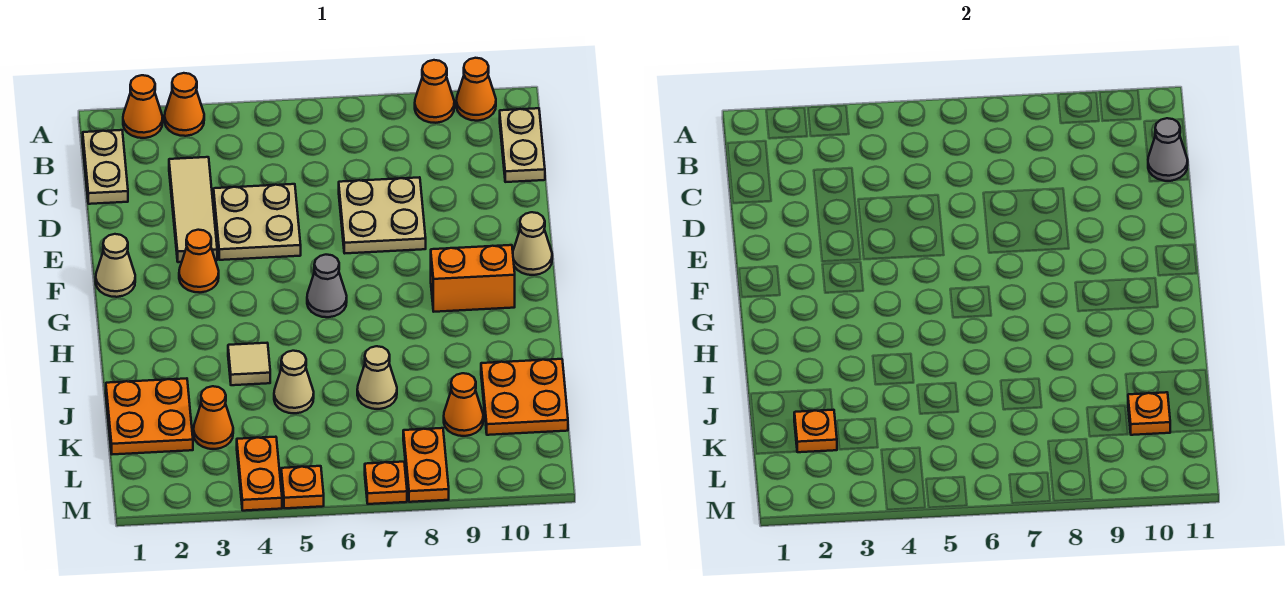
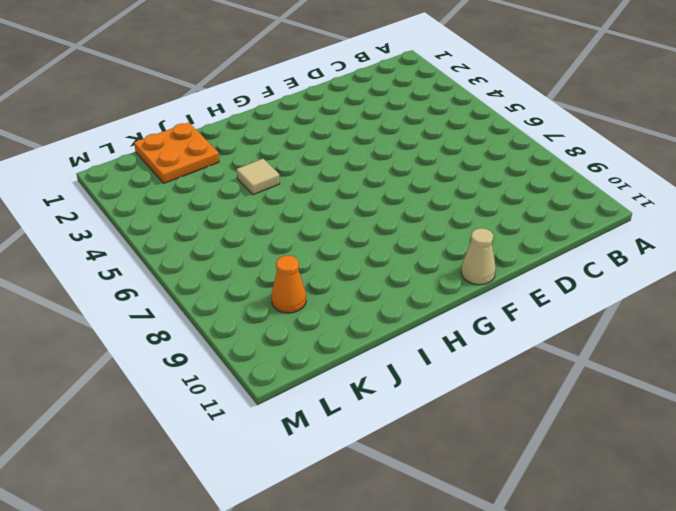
none -> orange 1x1 cone [123,75,163,138]
none -> orange 1x1 cone [165,73,204,136]
none -> orange 1x1 cone [415,60,454,123]

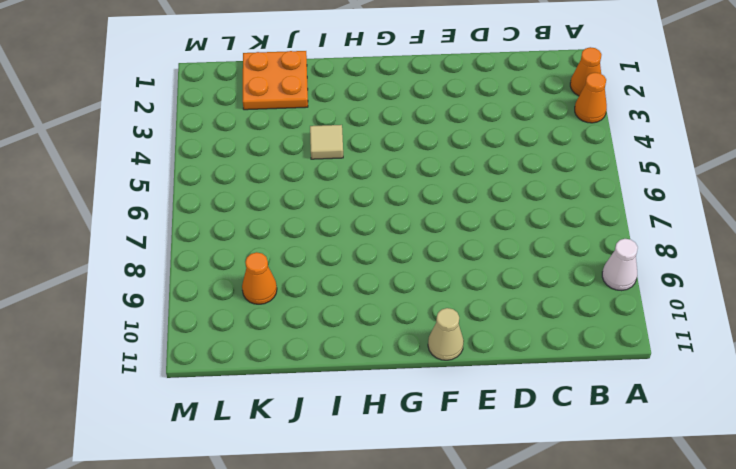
white 1x1 cone [602,239,638,291] -> orange 1x1 cone [415,60,454,123]
none -> orange 1x1 cone [456,58,496,121]
none -> tan 1x2 plate [83,130,128,204]
none -> tan 1x2 plate [500,108,545,182]

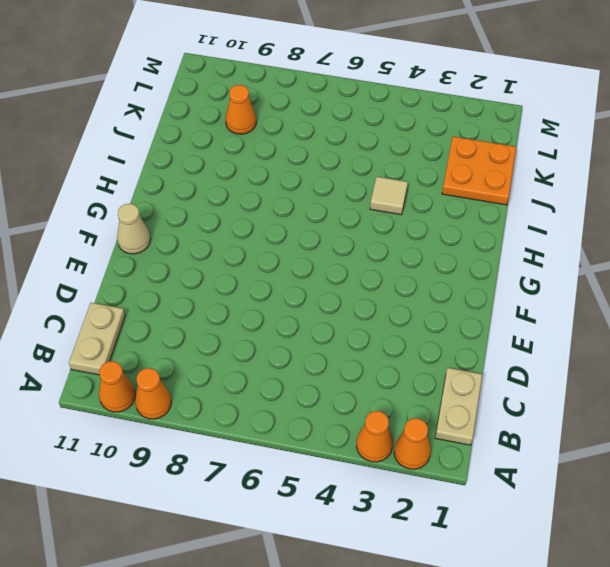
none -> tan 1x3 tile [169,157,217,262]
none -> tan 2x2 plate [214,184,301,260]
none -> tan 2x2 plate [339,177,426,253]

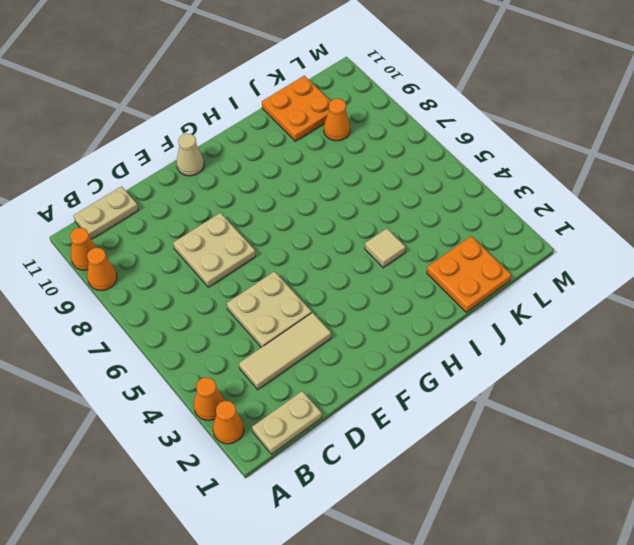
none -> tan 1x1 cone [96,234,135,297]
none -> orange 1x1 cone [179,230,219,292]
none -> grey 1x1 cone [307,255,347,317]

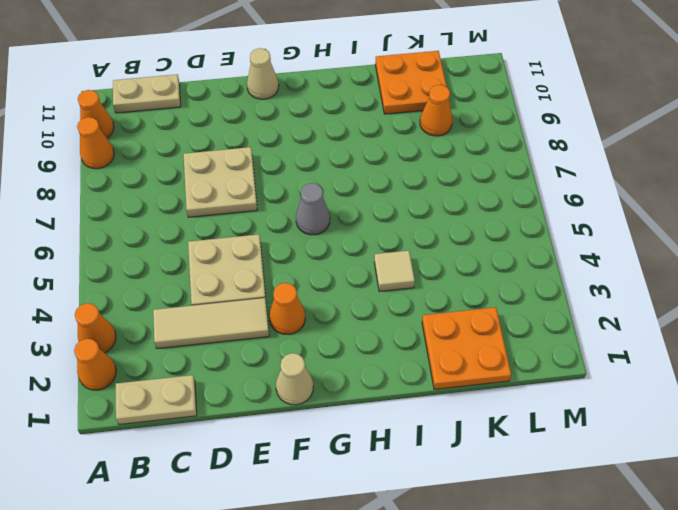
none -> orange 1x2 brick [431,245,515,312]
none -> tan 1x1 cone [274,351,314,413]
none -> tan 1x1 cone [357,346,397,409]

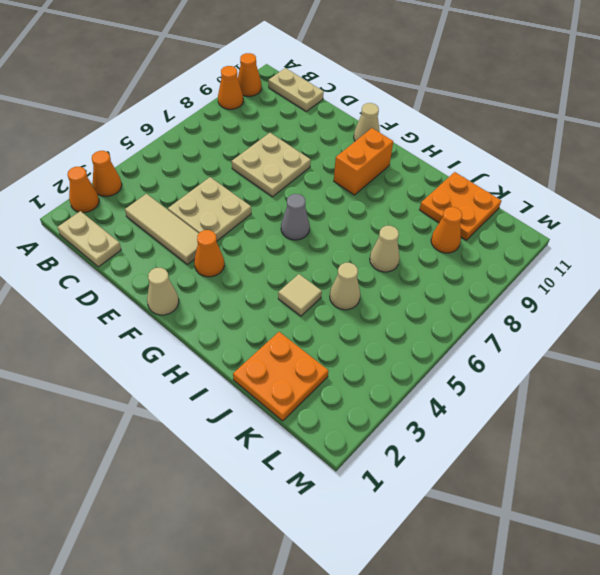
none -> orange 1x1 cone [194,386,233,449]
none -> orange 1x2 plate [237,437,282,511]
none -> orange 1x2 plate [403,428,449,502]

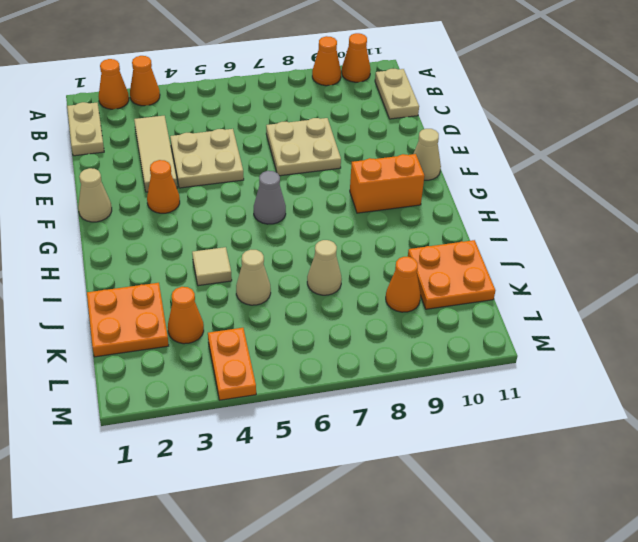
none -> orange 1x2 plate [403,428,449,502]
none -> orange 1x1 plate [281,466,324,508]
none -> orange 1x1 plate [365,462,407,504]

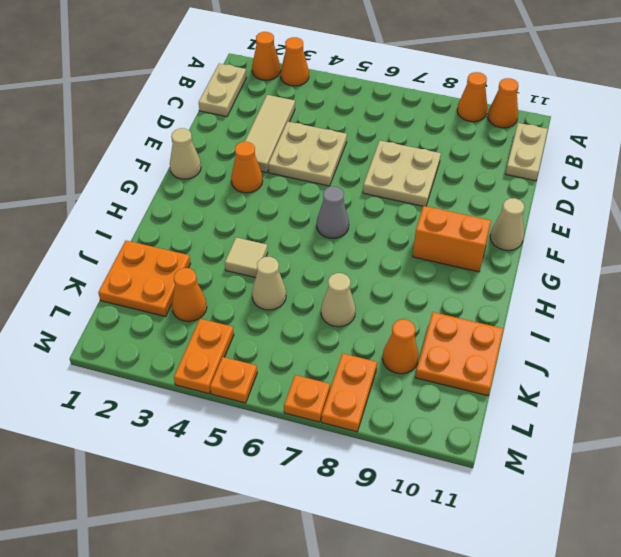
none -> grey 1x1 cone [1148,118,1188,181]
none -> orange 1x1 plate [794,410,837,452]
none -> orange 1x1 plate [1128,392,1170,435]

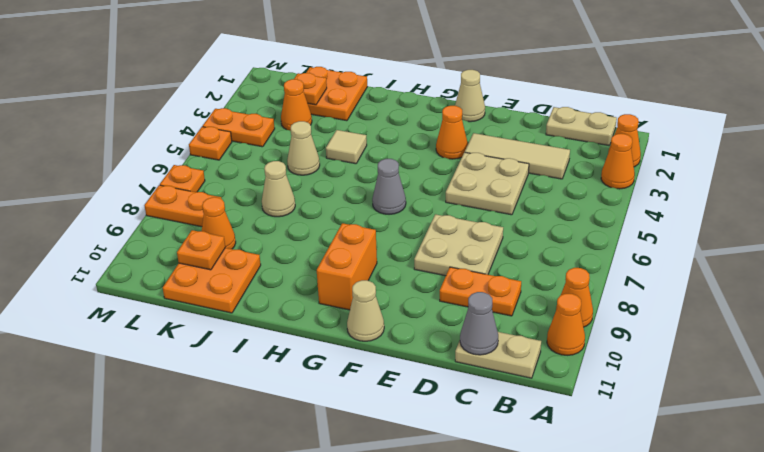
orange 1x2 plate [440,267,521,316] -> none

